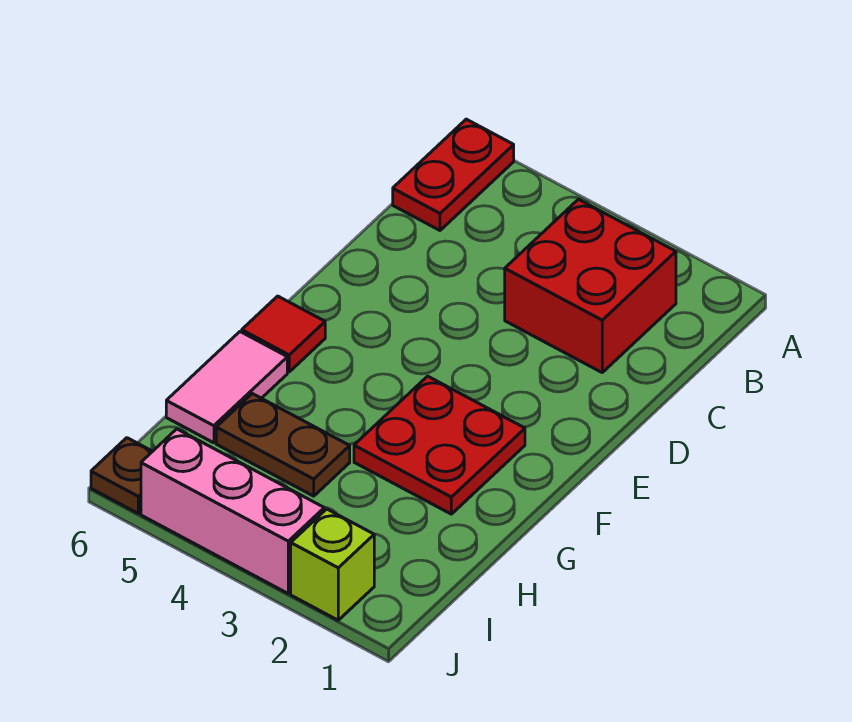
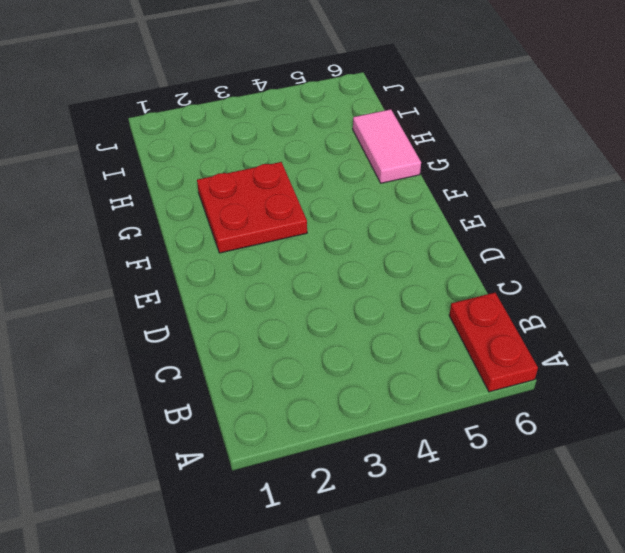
none -> red 2x2 brick [505,199,676,372]
none -> red 1x1 tile [242,296,325,372]

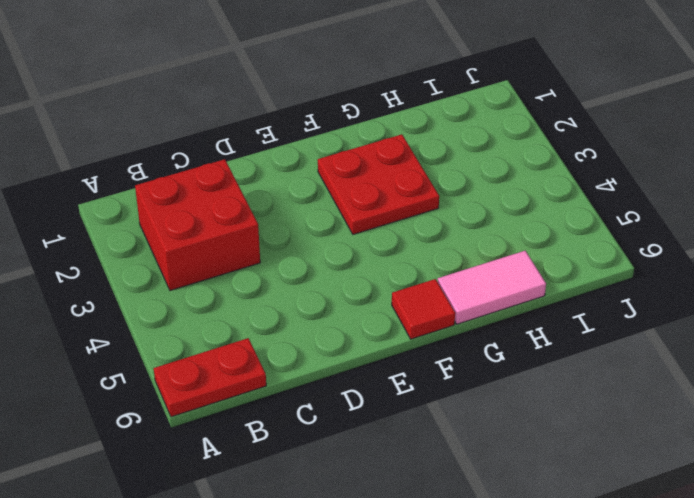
none -> brown 1x2 plate [216,394,350,496]
none -> lime 1x1 brick [291,509,374,620]

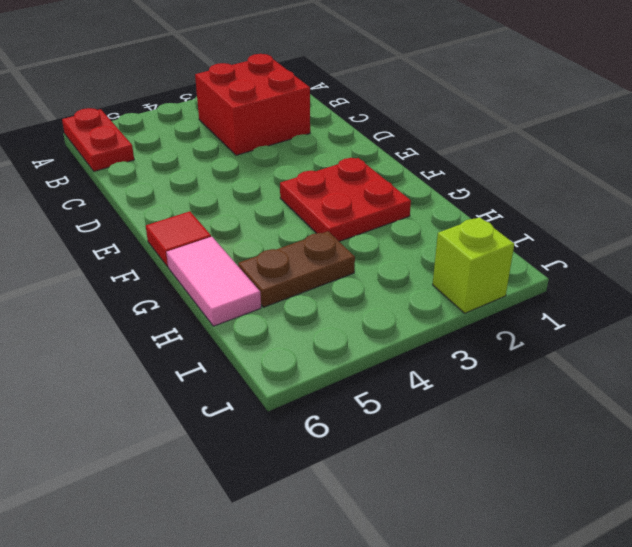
none -> pink 1x3 brick [141,429,324,593]
none -> brown 1x1 plate [91,438,153,513]

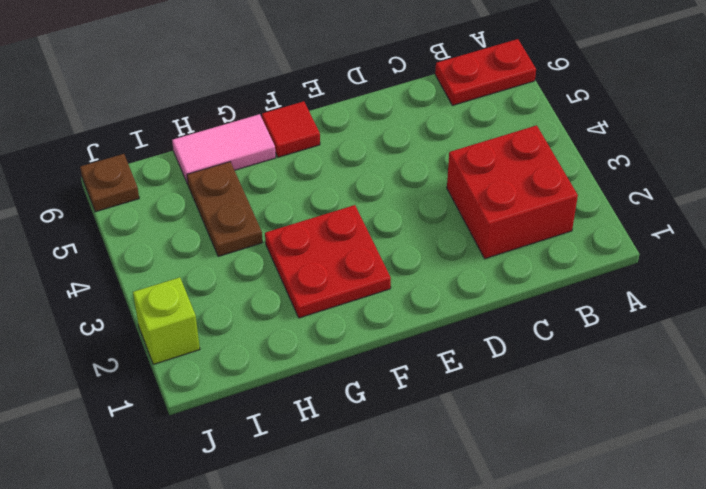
none -> pink 1x3 brick [141,429,324,593]

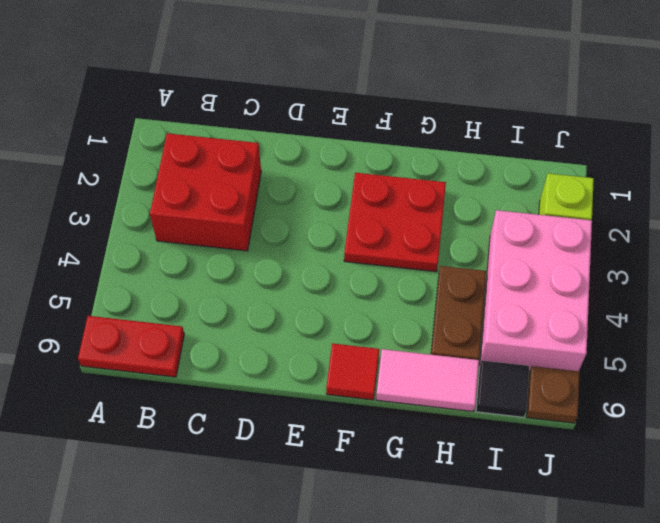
pink 2x3 brick [480,210,592,371] -> pink 1x3 brick [141,429,324,593]
black 1x1 tile [476,360,529,417] -> none

